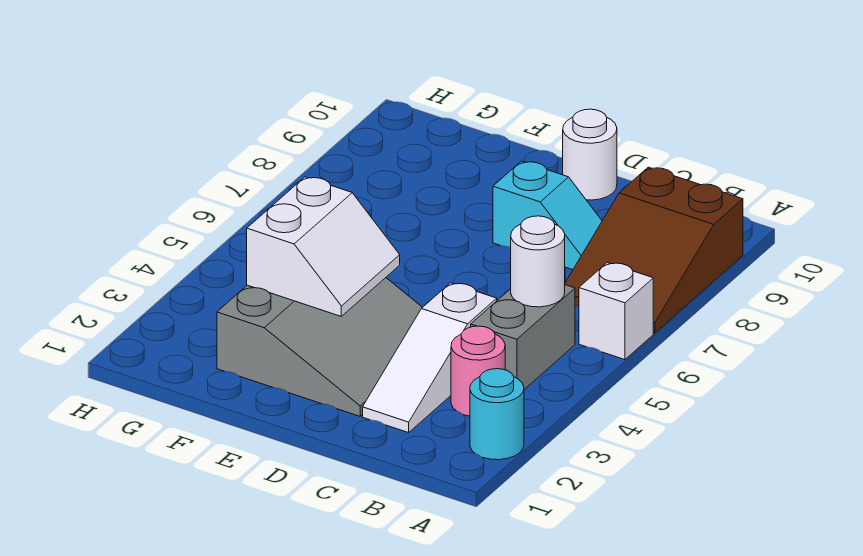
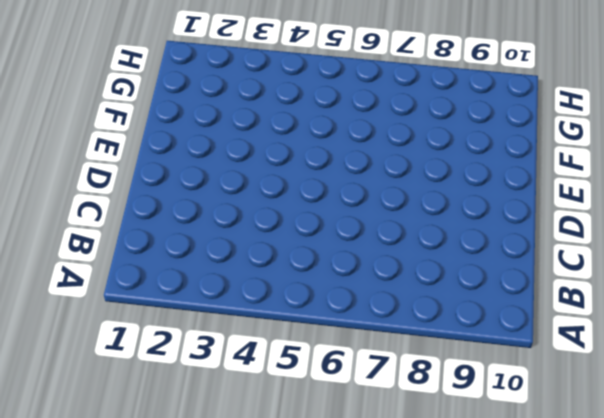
none -> cyan 1x1 round brick [470,369,524,460]
none -> white 1x1 brick [579,263,653,360]

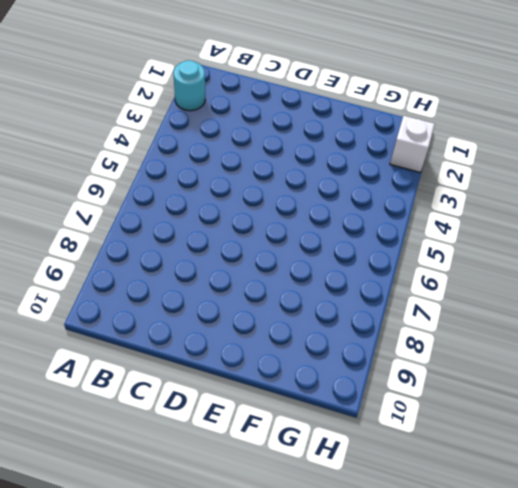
white 1x1 brick [390,116,435,172] -> white 1x1 brick moved to [579,263,653,360]
none -> brown 2x3 slope [565,167,743,333]
none -> pink 1x1 round brick [451,326,505,416]

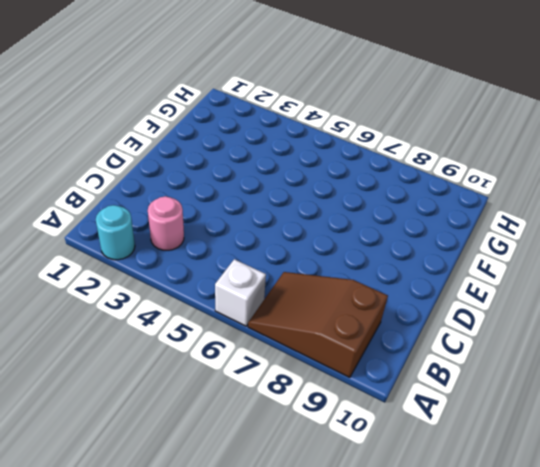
none -> grey 1x2 brick [471,285,575,390]
none -> white 1x3 slope [363,283,497,433]

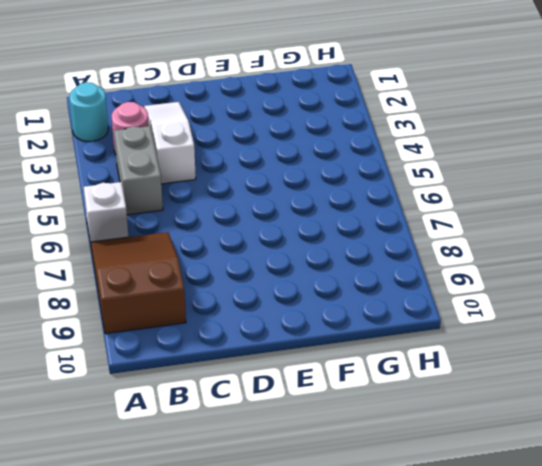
none -> cyan 1x2 slope [493,161,602,270]
none -> grey 3x3 slope [217,278,423,416]

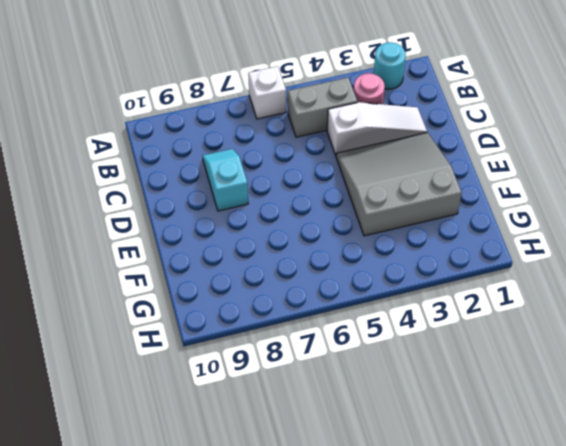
none -> brown 2x3 slope [565,167,743,333]
none -> white 1x1 round brick [563,109,617,200]

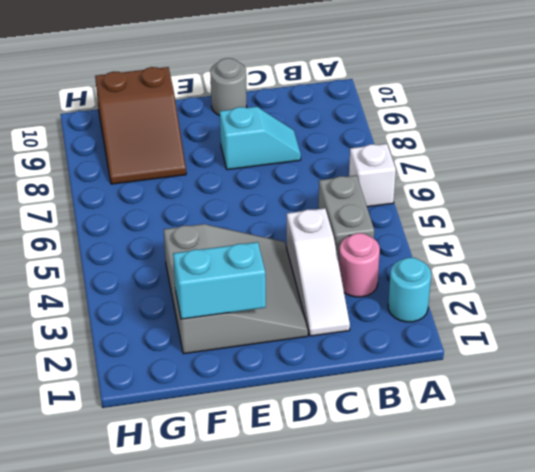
grey 1x1 round brick [210,58,247,116] -> white 1x1 round brick [563,109,617,200]
cyan 1x2 brick [173,242,266,319] -> none
brown 2x3 slope [95,67,186,184] -> brown 2x3 slope moved to [565,167,743,333]
none -> white 1x1 round brick [511,216,565,307]
none -> white 2x2 slope [247,177,400,316]

